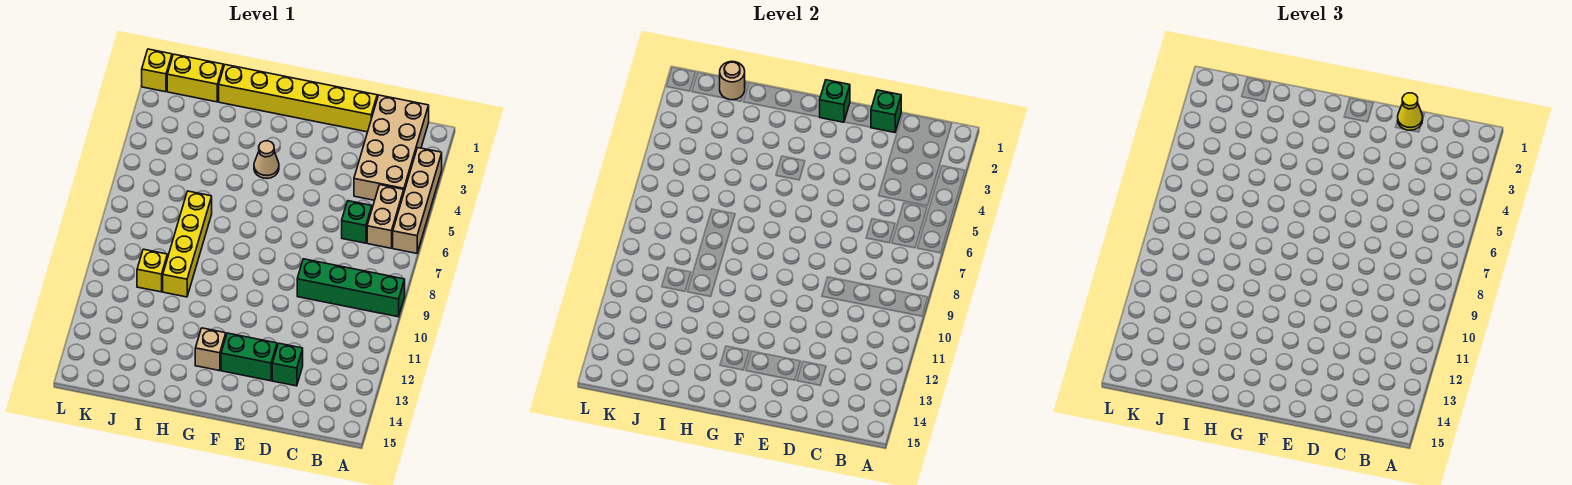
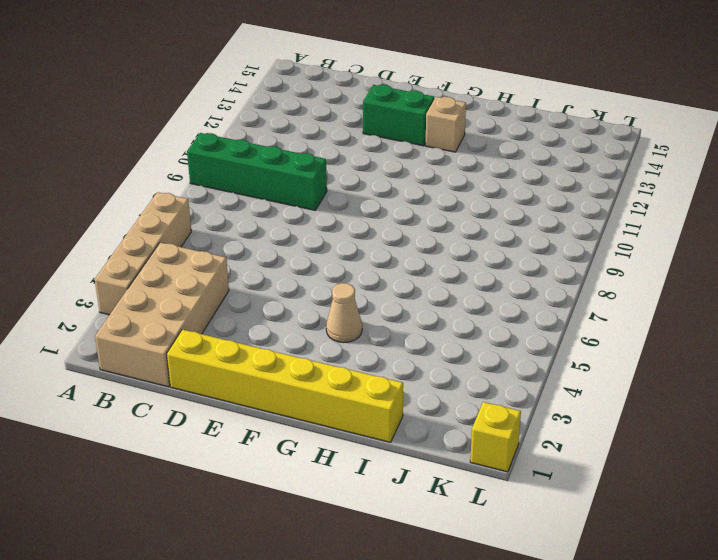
none -> tan 1x2 brick [367,185,404,248]
none -> green 1x1 brick [342,201,372,243]
none -> green 1x1 brick [272,343,303,386]

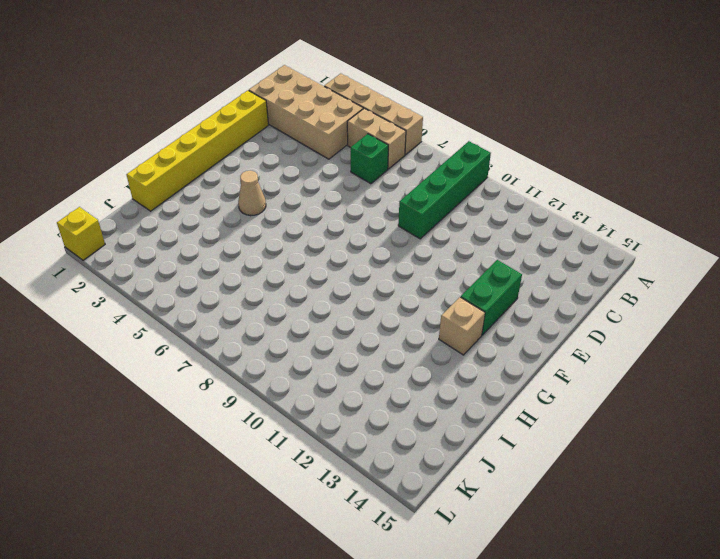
none -> green 1x1 brick [272,343,303,386]
none -> yellow 1x4 brick [163,191,212,297]
none -> yellow 1x2 brick [167,54,223,102]

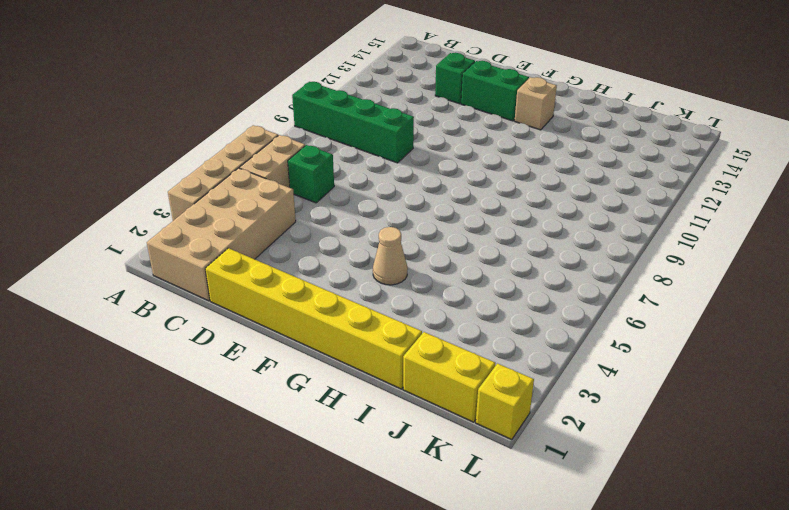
none -> yellow 1x4 brick [163,191,212,297]
none -> yellow 1x1 brick [137,249,167,292]
none -> green 1x1 brick [871,90,901,133]

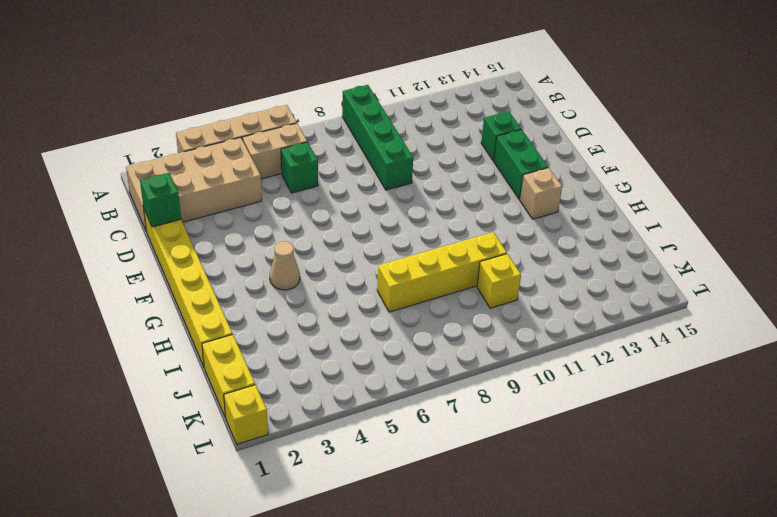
none -> green 1x1 brick [820,80,850,122]
none -> tan 1x1 round brick [720,61,745,100]
none -> yellow 1x1 cone [1398,93,1423,130]

